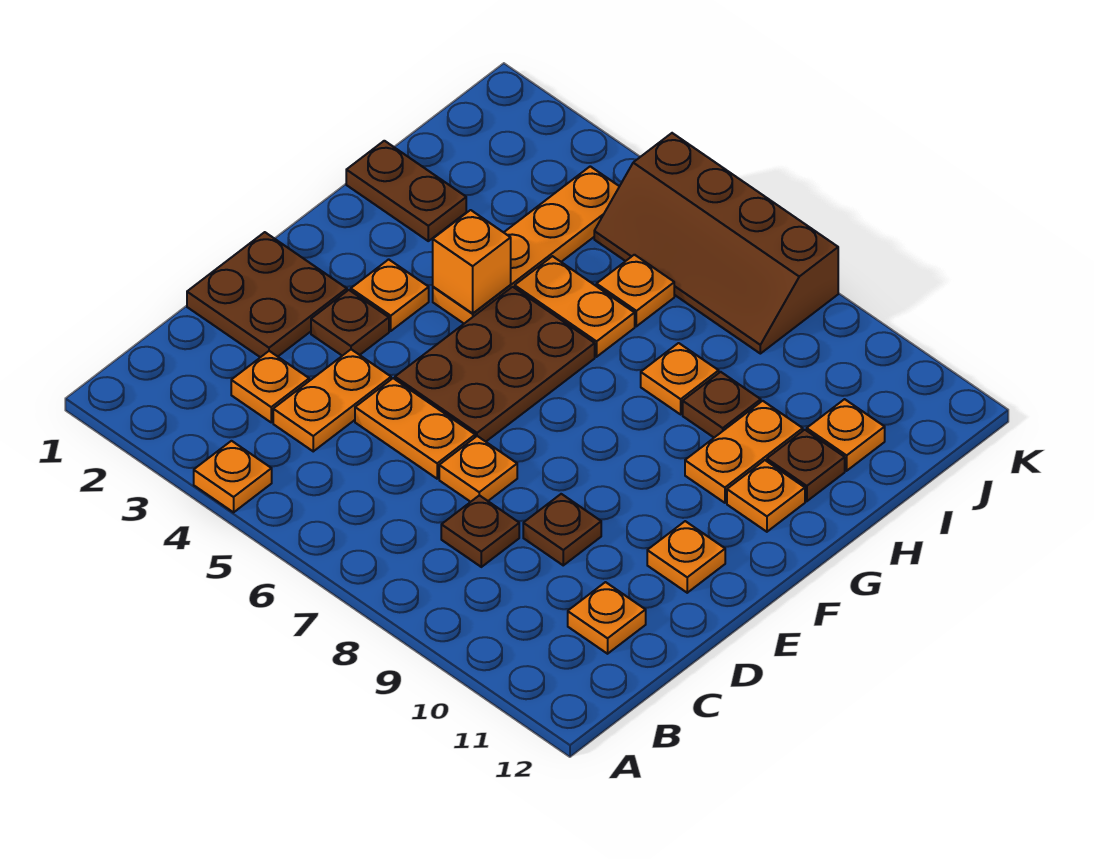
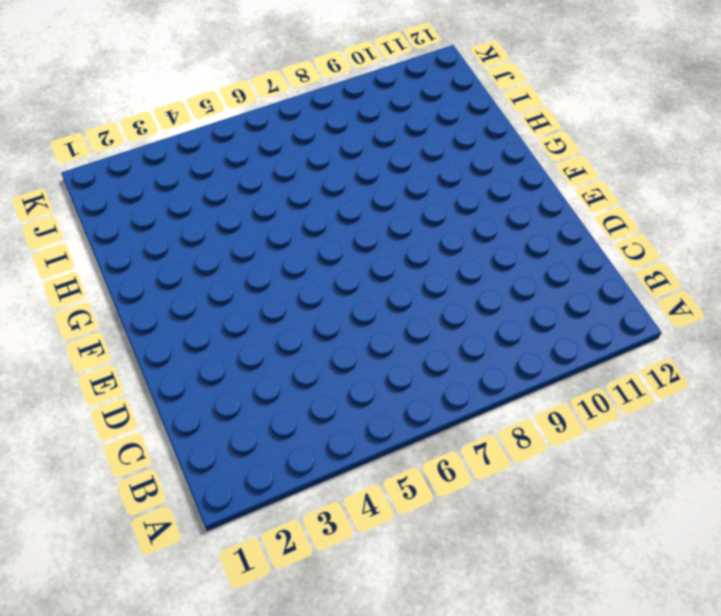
none -> orange 1x1 plate [194,441,272,512]
none -> orange 1x1 plate [231,351,309,422]
none -> orange 1x2 plate [273,349,391,451]

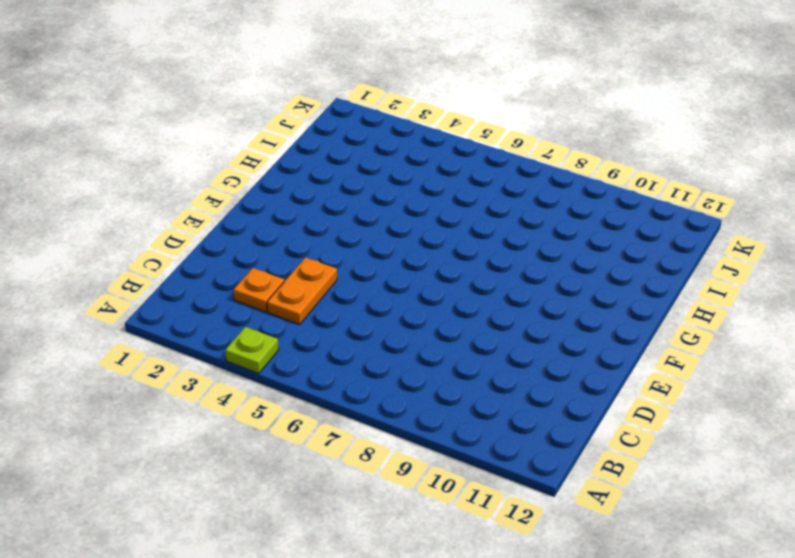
lime 1x1 plate [225,327,279,374] -> orange 1x1 plate [194,441,272,512]
none -> brown 1x1 plate [441,495,519,567]
none -> orange 1x1 plate [568,582,646,654]
none -> brown 2x2 plate [187,232,347,357]

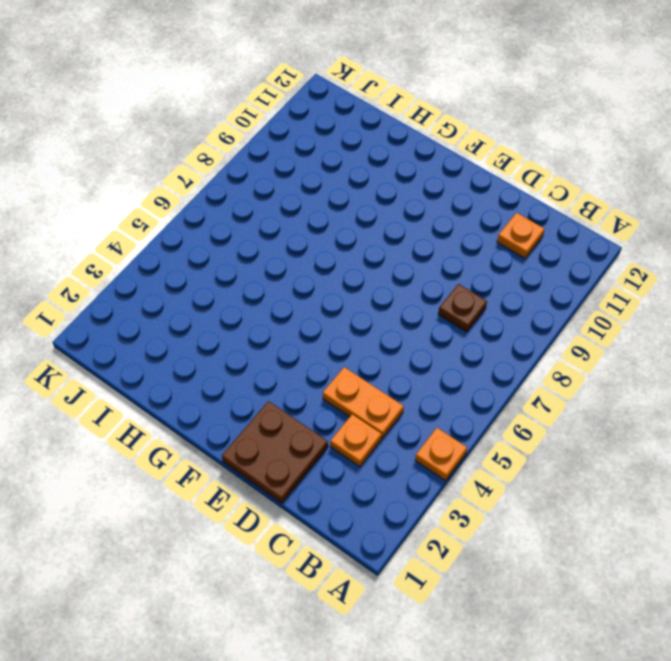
none -> orange 1x2 plate [355,378,475,479]
none -> orange 1x1 plate [439,436,517,502]
none -> brown 1x1 plate [523,494,601,565]

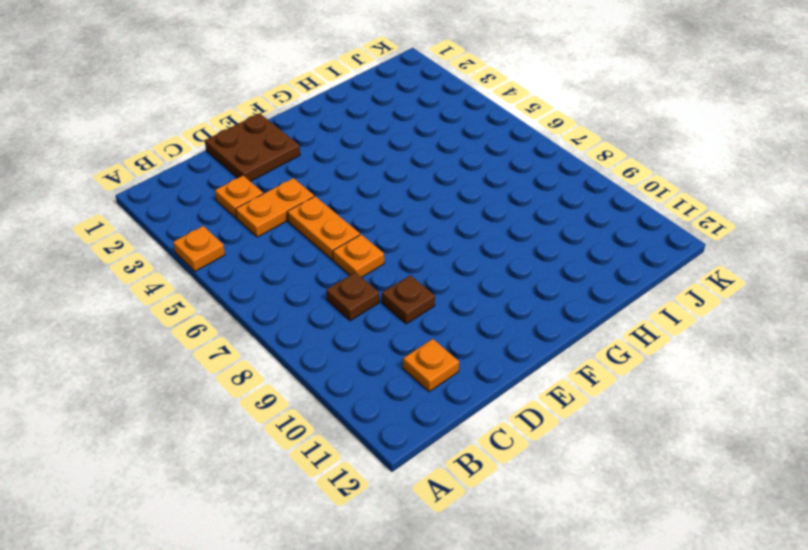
none -> brown 1x1 plate [311,290,389,356]
none -> brown 2x3 plate [395,287,595,442]
none -> orange 1x1 plate [647,521,725,593]

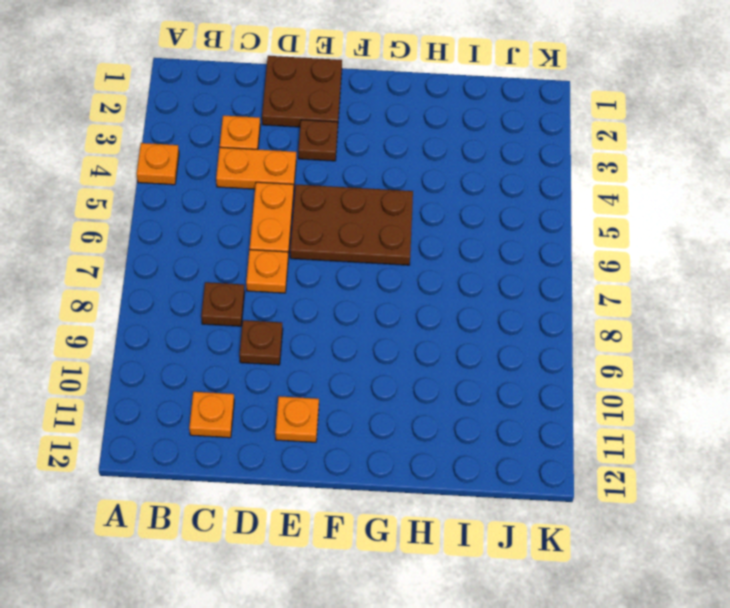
none -> orange 1x1 plate [351,259,429,331]
none -> orange 1x4 plate [433,166,619,323]
none -> orange 1x2 plate [685,401,803,503]

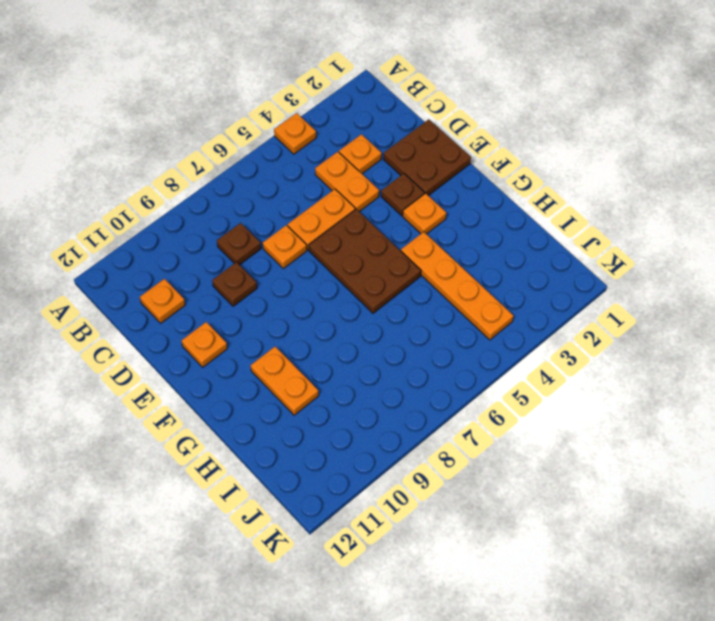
none -> orange 1x1 plate [727,460,805,532]
none -> brown 1x2 plate [346,141,466,241]
none -> orange 1x2 plate [515,256,635,357]

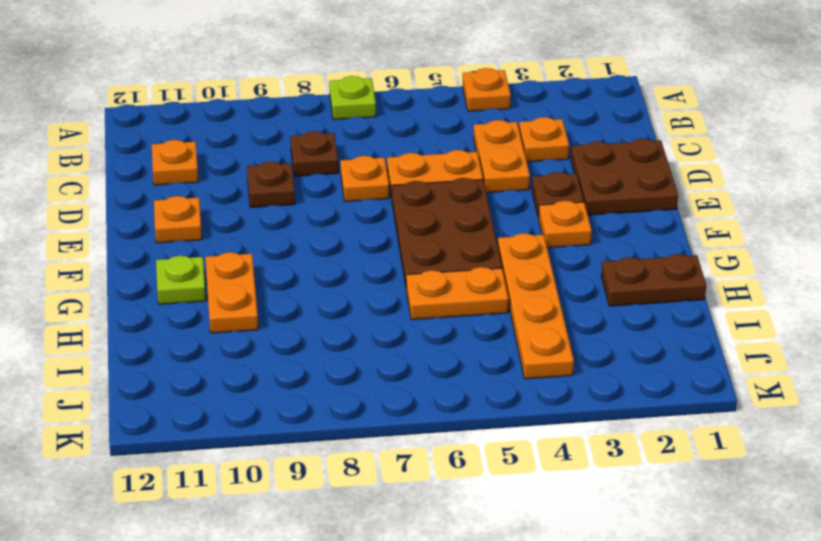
lime 1x1 plate [329,76,376,120] -> none
lime 1x1 plate [156,256,206,304] -> orange 1x1 plate [727,460,805,532]
none -> orange 1x1 plate [641,343,719,414]
none -> brown 1x1 plate [683,372,761,438]
none -> brown 1x1 plate [767,430,845,501]

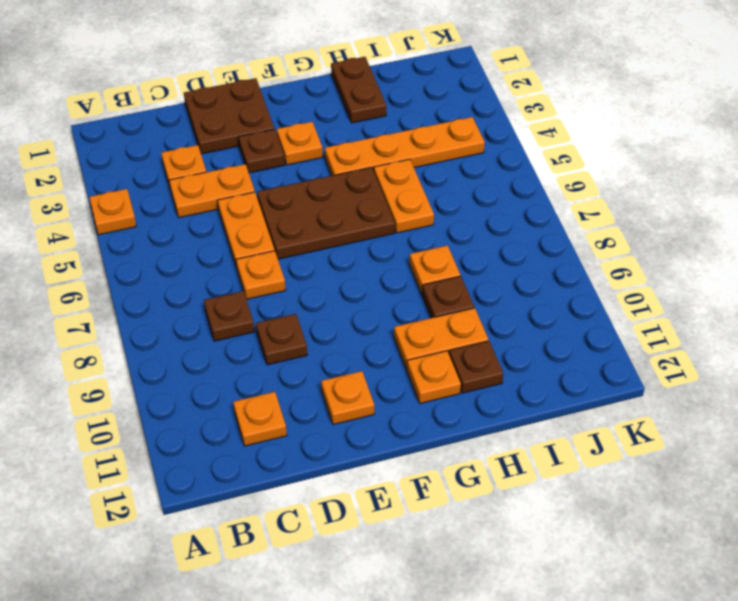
none -> orange 1x1 plate [596,255,674,326]
none -> orange 1x1 plate [807,399,885,471]
none -> brown 2x4 slope [594,133,838,354]

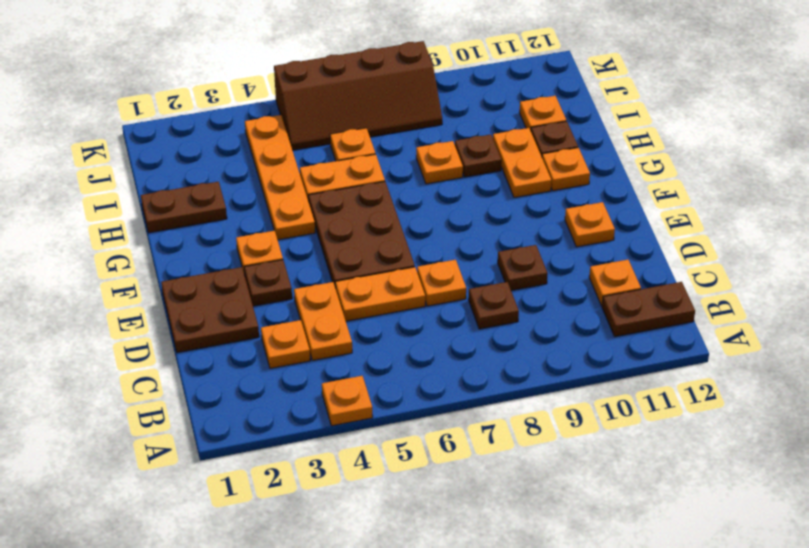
brown 1x2 plate [602,282,695,337] -> none
none -> orange 1x1 brick [433,210,511,313]

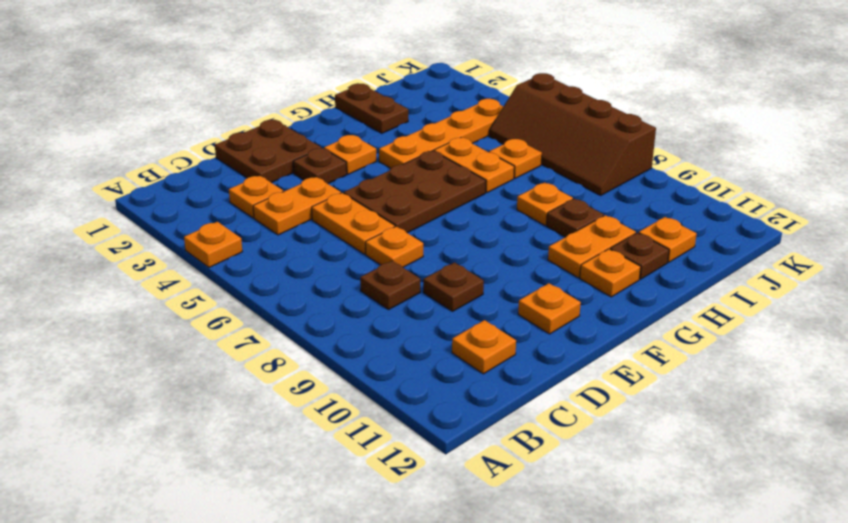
none -> orange 1x1 brick [433,210,511,313]

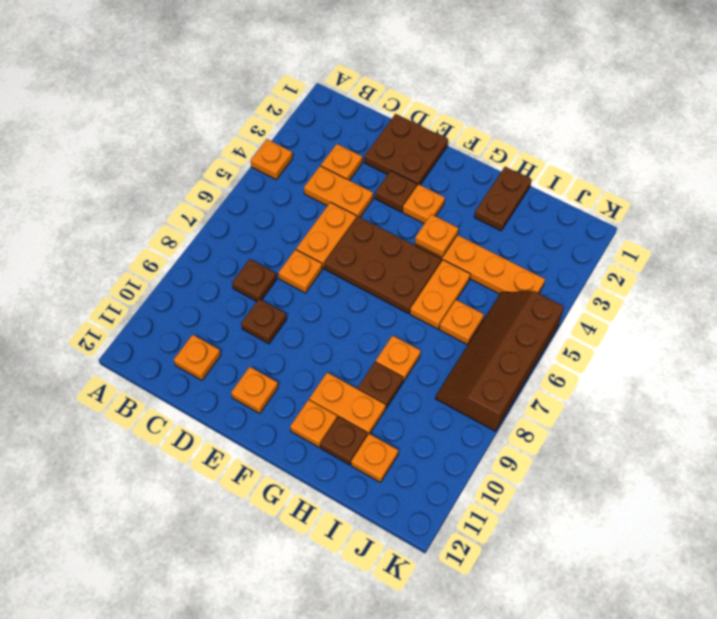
orange 1x1 plate [415,214,458,257] -> orange 1x1 brick [433,210,511,313]

